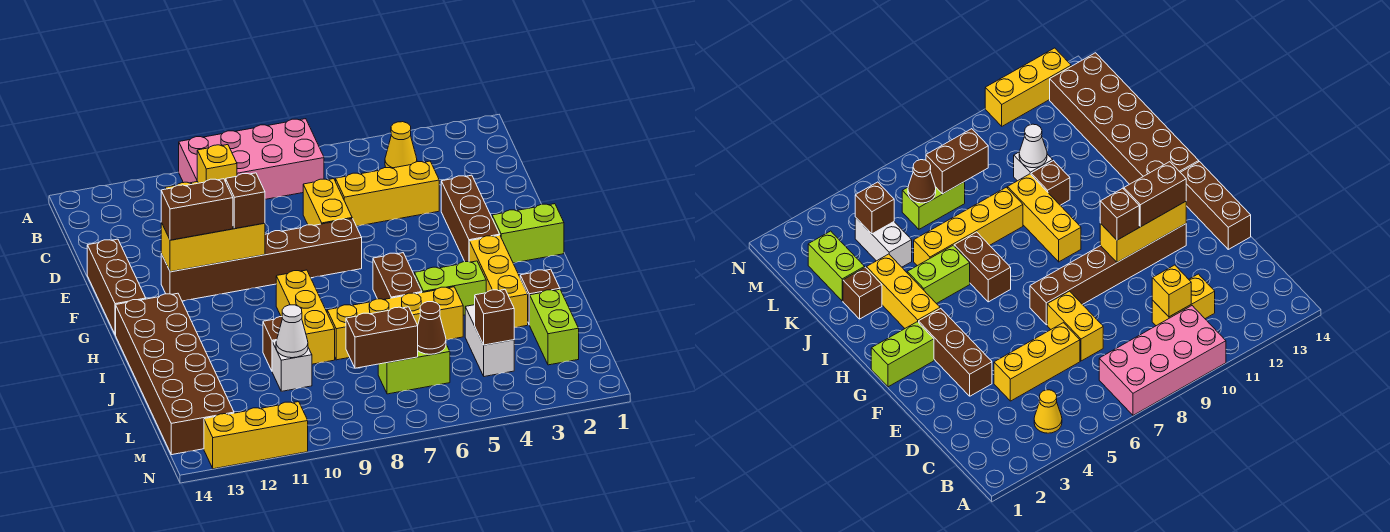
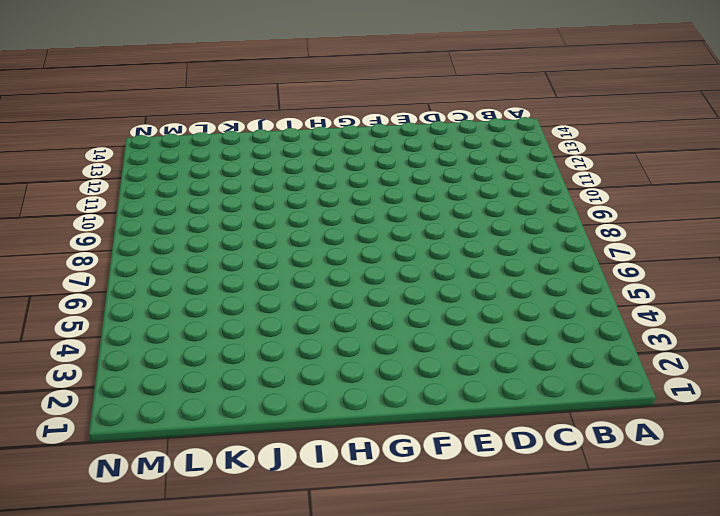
none -> pink 2x4 brick [179,119,324,199]
none -> yellow 1x1 cone [385,122,417,168]
none -> yellow 1x2 brick [1152,274,1215,326]
none -> yellow 1x3 brick [336,161,439,226]

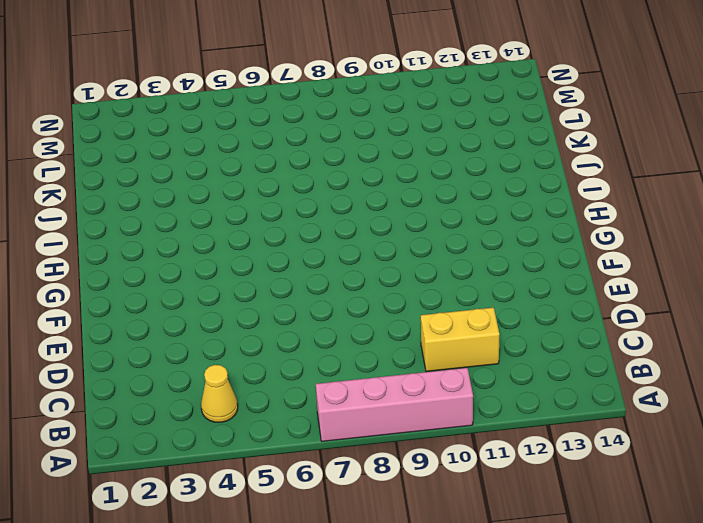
pink 1x4 brick [316,368,473,441] -> pink 2x4 brick [179,119,324,199]
none -> yellow 1x3 brick [336,161,439,226]
none -> yellow 1x2 brick [303,179,352,225]
none -> brown 1x3 brick [441,175,500,262]
none -> brown 1x3 brick [87,239,146,335]

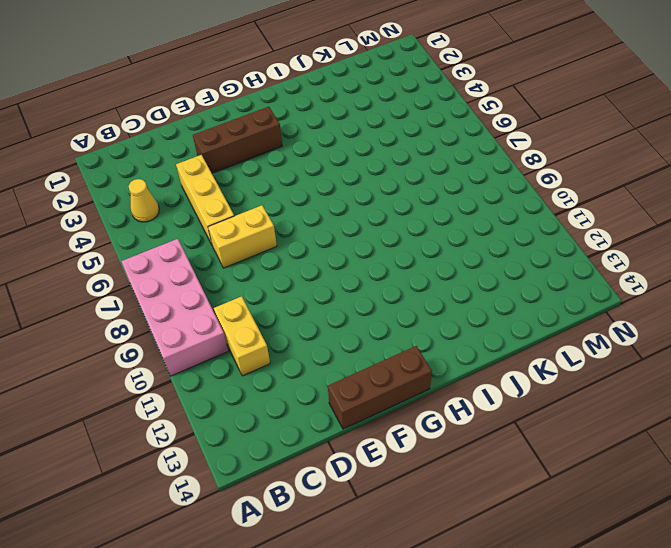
none -> brown 1x6 brick [161,219,362,301]
none -> lime 1x2 brick [492,204,564,263]
none -> yellow 1x3 brick [469,235,528,327]
none -> brown 1x2 brick [373,253,422,300]

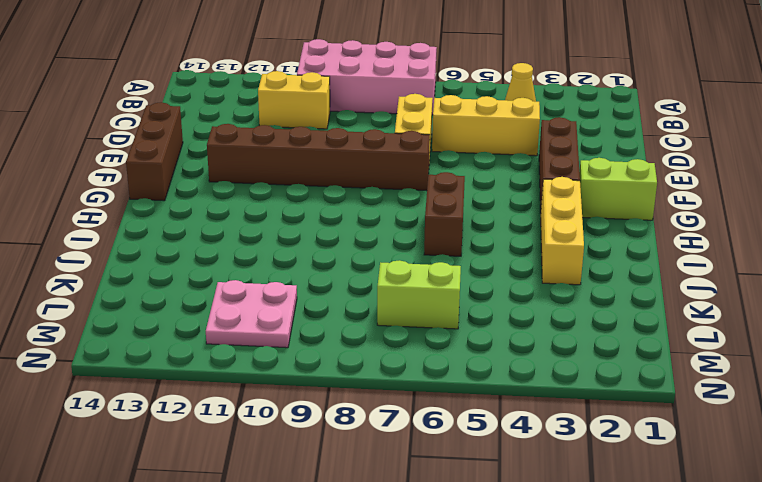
pink 2x2 plate [206,280,297,348] -> none
none -> yellow 1x3 brick [276,270,335,364]
none -> brown 2x6 brick [116,293,234,455]
none -> lime 1x2 brick [414,261,486,315]
none -> brown 1x1 brick [520,269,560,325]

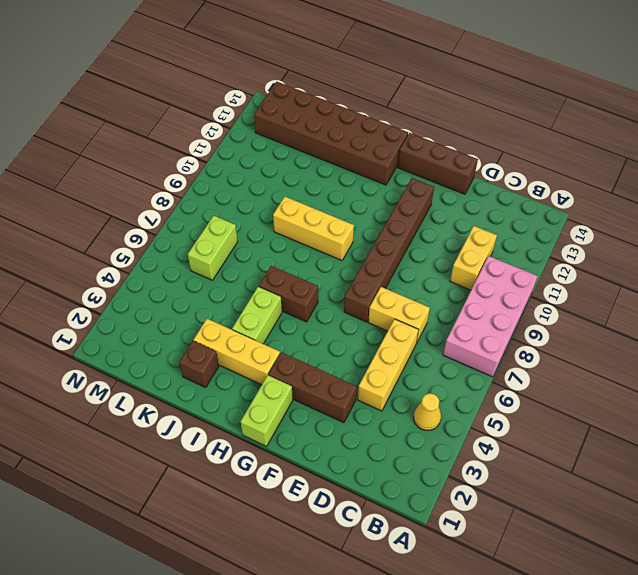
none -> yellow 1x4 brick [327,287,463,360]
none -> brown 1x1 brick [263,317,282,371]
none -> lime 1x2 brick [530,289,579,365]
none -> white 1x2 brick [465,305,514,377]

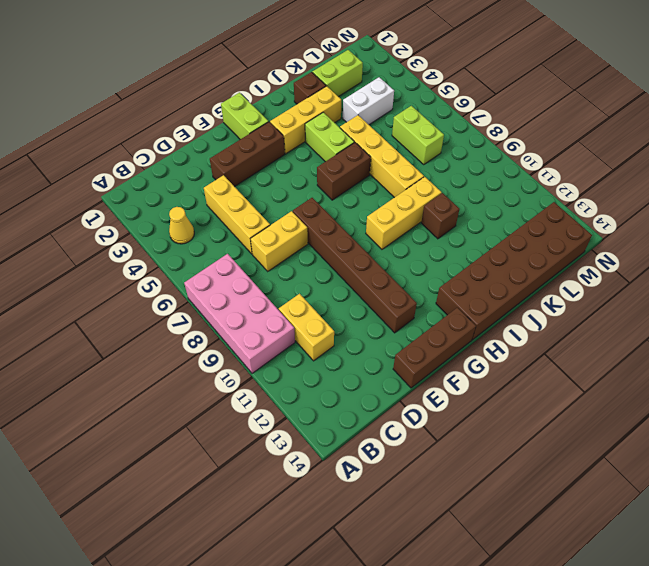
none -> white 1x1 brick [272,341,312,391]
none -> yellow 1x3 brick [204,402,308,469]
none -> yellow 1x1 brick [197,145,237,183]
none -> yellow 1x3 brick [161,222,265,272]

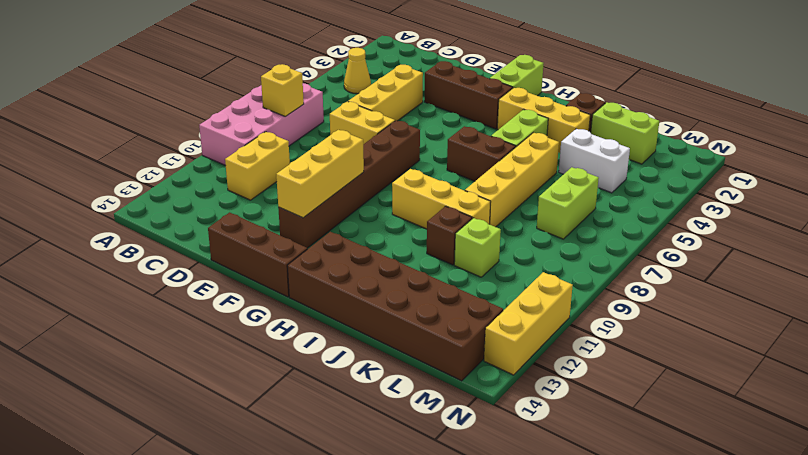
yellow 1x1 brick [261,64,304,117] -> yellow 1x1 brick moved to [197,145,237,183]
lime 1x1 brick [454,218,501,277] -> white 1x1 brick [272,341,312,391]
none -> white 1x1 cone [276,305,308,358]
none -> brown 1x1 brick [475,290,514,345]
none -> brown 1x1 cone [418,302,446,354]
none -> brown 1x2 brick [346,307,418,368]

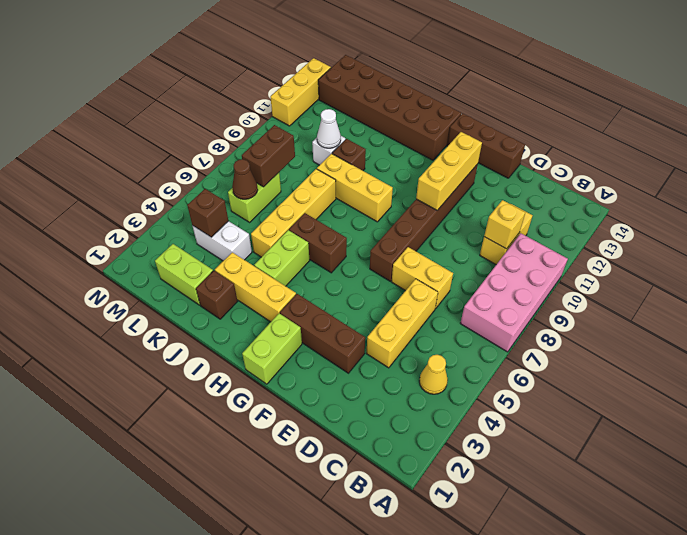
none -> brown 1x1 brick [226,173,265,229]
none -> brown 1x2 brick [161,179,233,240]

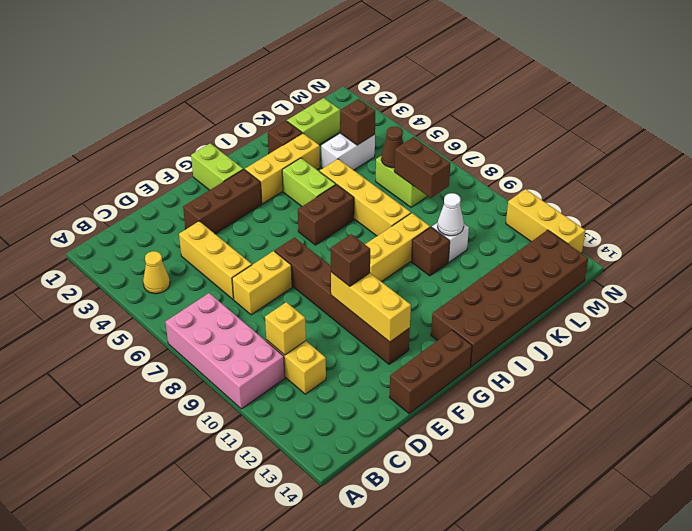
none -> brown 1x2 brick [161,179,233,240]

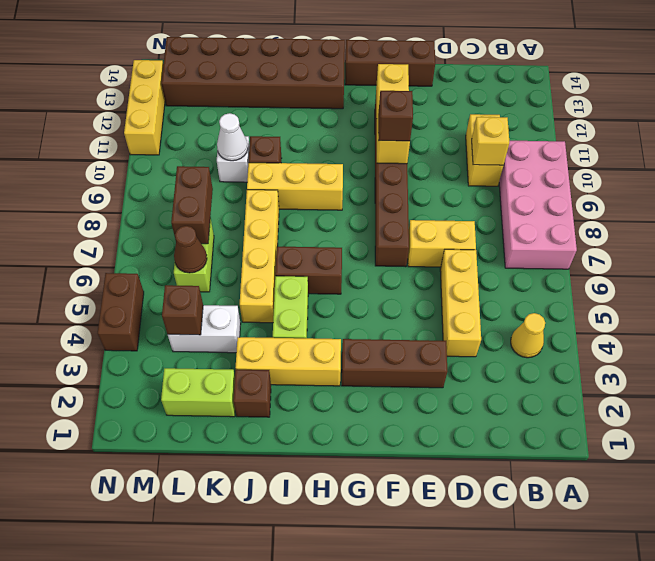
brown 1x2 brick [98,273,144,351] -> brown 1x2 brick moved to [161,179,233,240]
none -> lime 1x2 brick [492,204,564,263]

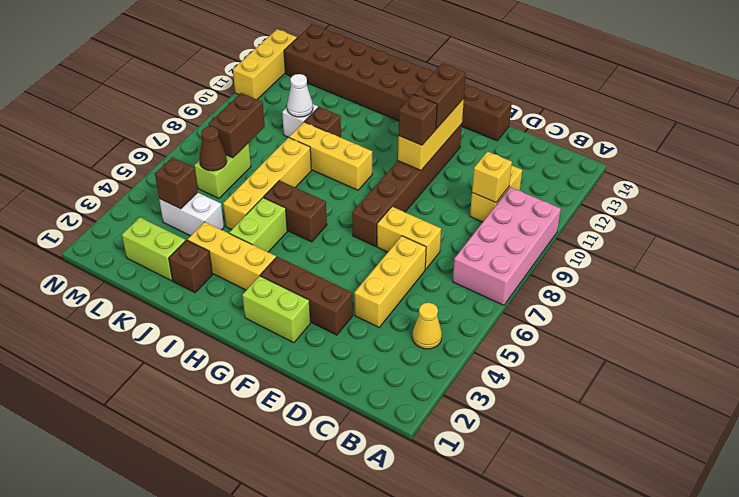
lime 1x2 brick [242,276,311,343] -> lime 1x2 brick turned to [492,204,564,263]

